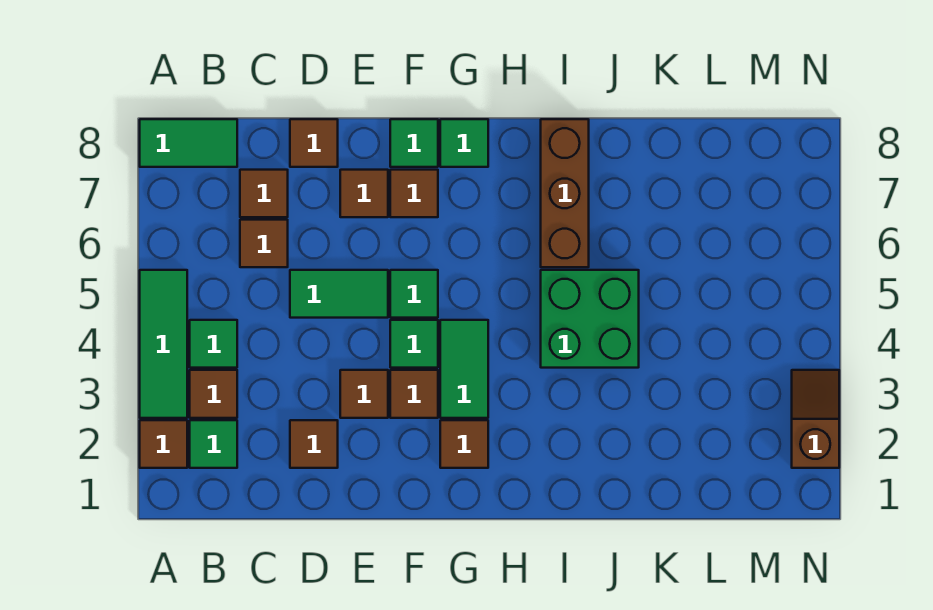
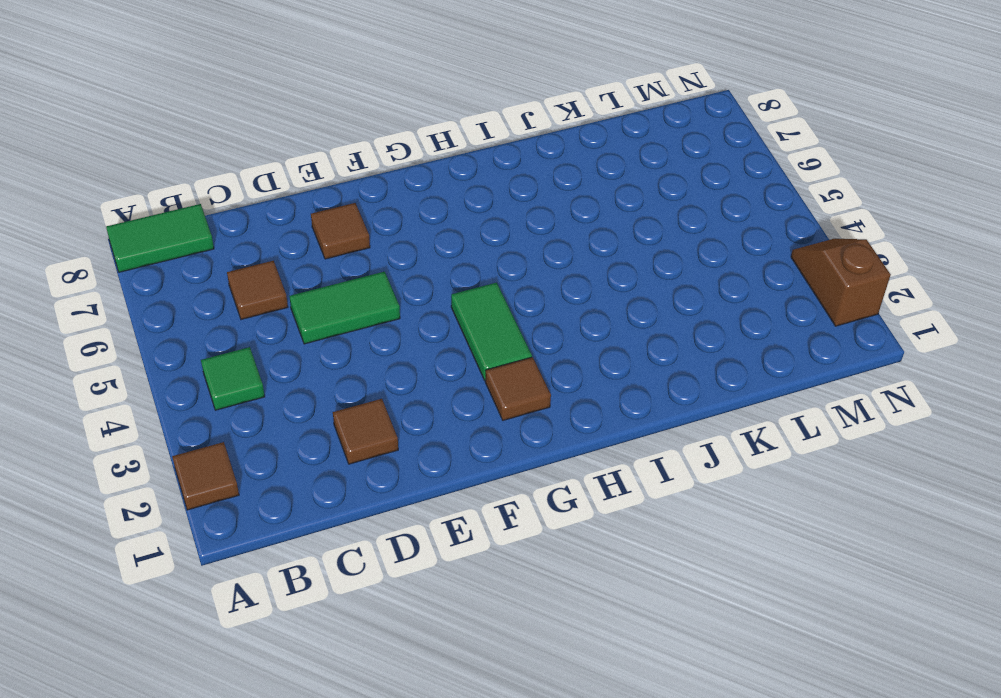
none -> green 1x3 tile [140,270,187,418]
none -> green 1x1 tile [190,420,237,468]
none -> brown 1x1 tile [190,370,237,418]

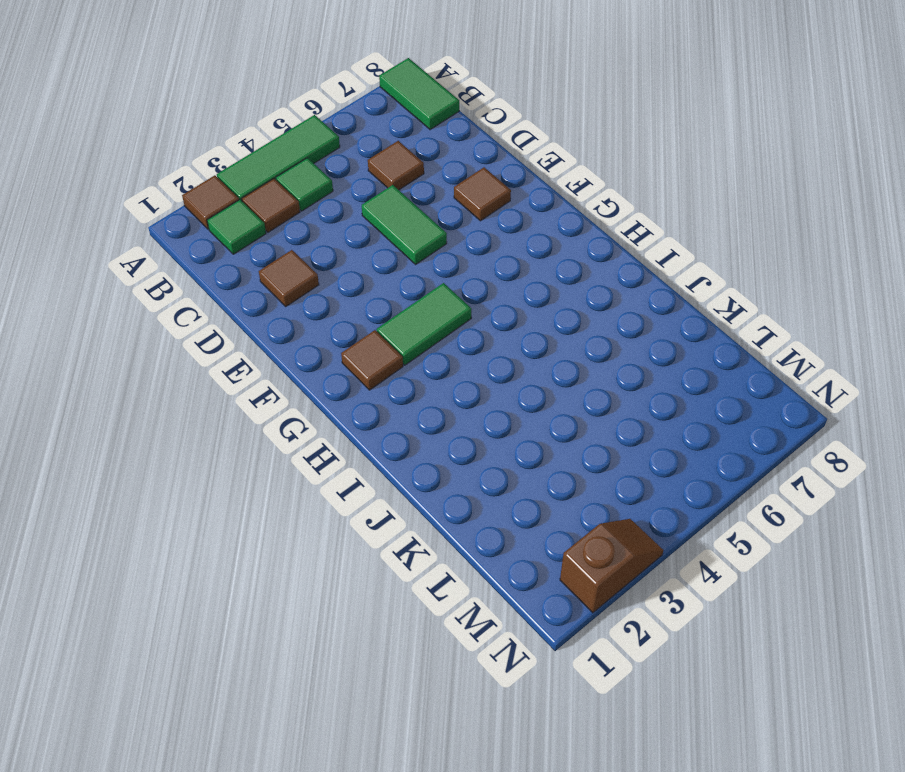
none -> brown 1x1 tile [240,170,288,217]
none -> brown 1x1 tile [290,119,338,167]
none -> brown 1x1 tile [340,370,388,418]

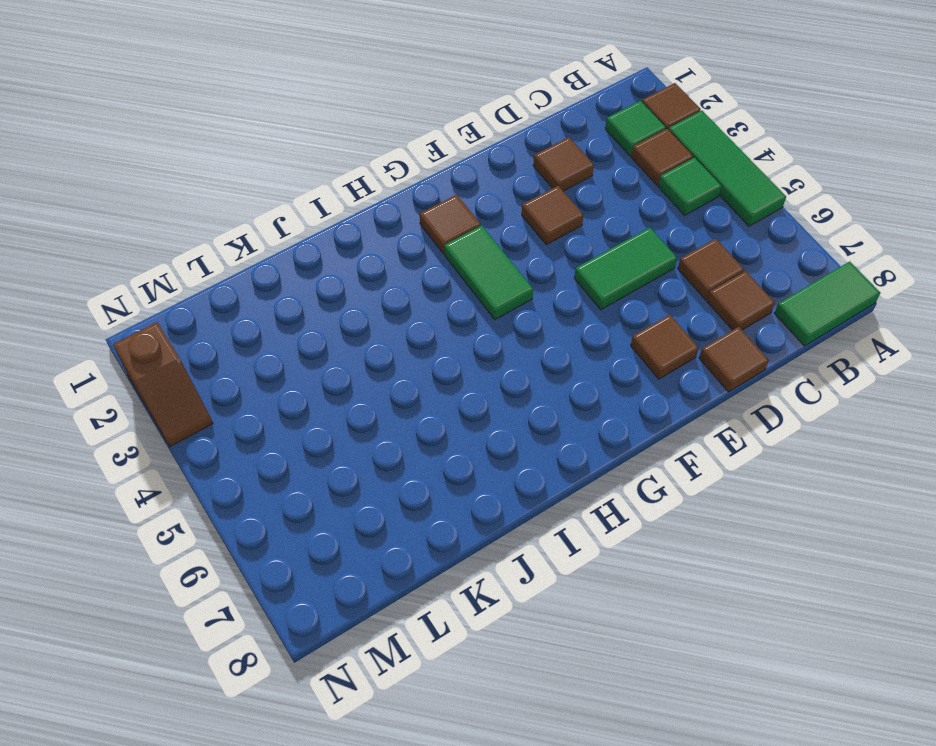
none -> brown 1x1 tile [390,370,438,418]
none -> green 1x1 tile [390,320,438,368]
none -> green 1x1 tile [390,270,438,318]

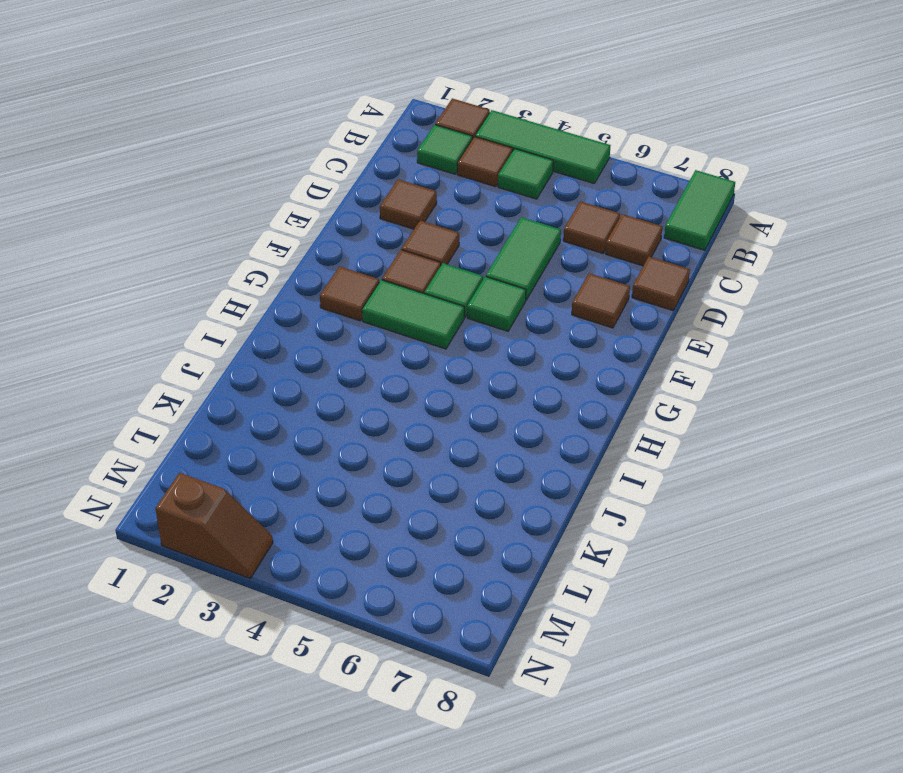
none -> brown 1x1 tile [390,170,438,217]
none -> green 1x1 tile [390,119,438,167]
none -> green 1x1 tile [440,119,488,167]

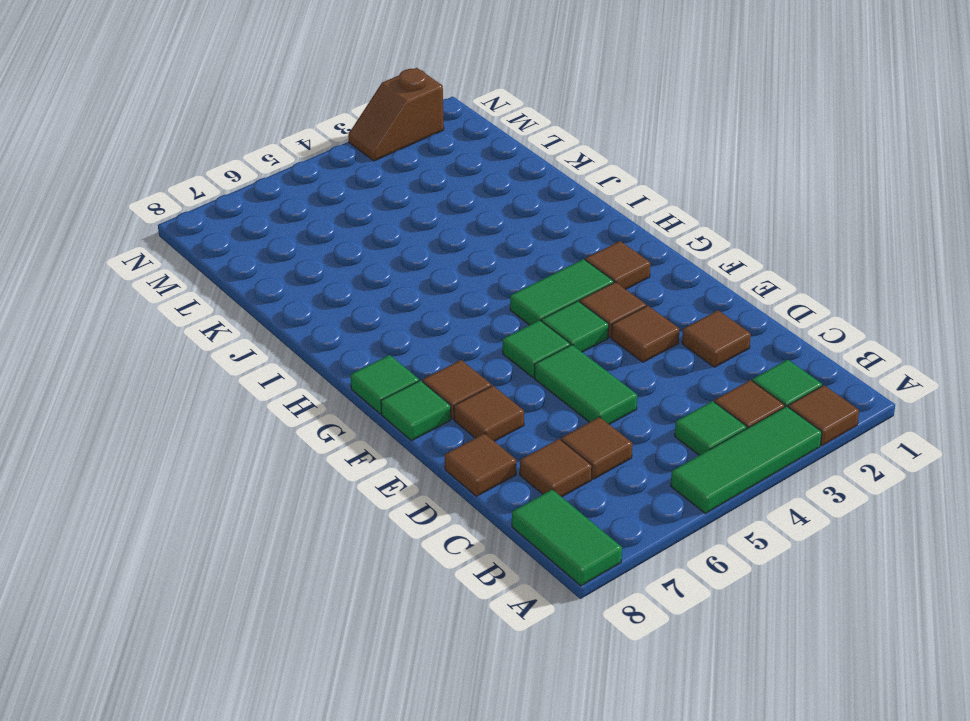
none -> green 2x2 brick [541,270,639,368]
none -> brown 1x3 brick [541,119,589,267]

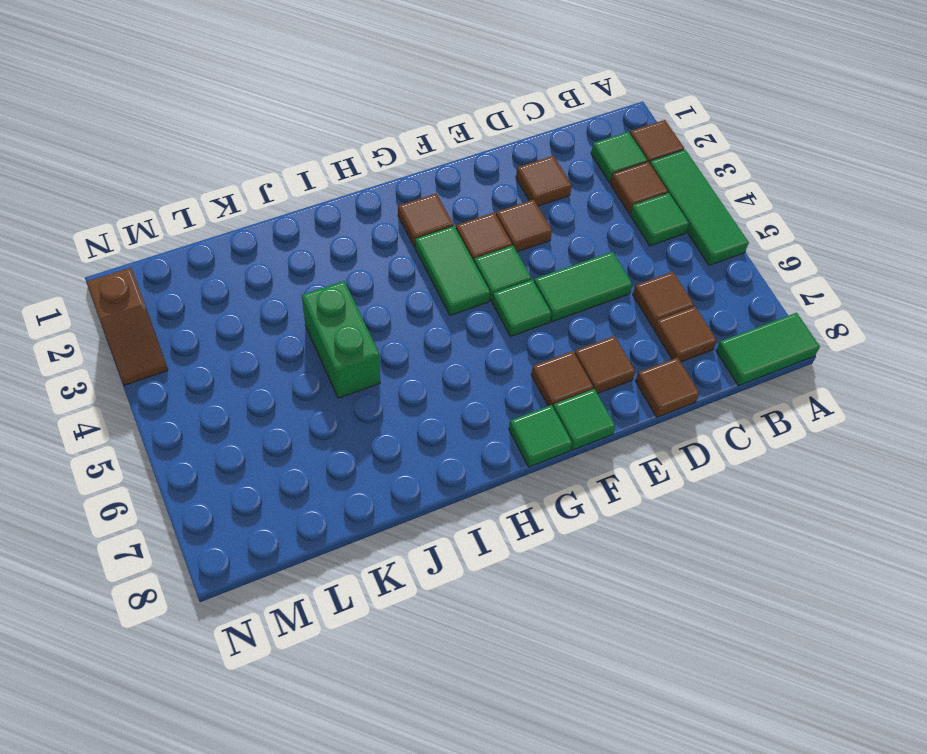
green 1x2 brick [302,281,380,398] -> green 2x2 brick [541,270,639,368]
none -> brown 1x3 brick [541,119,589,267]

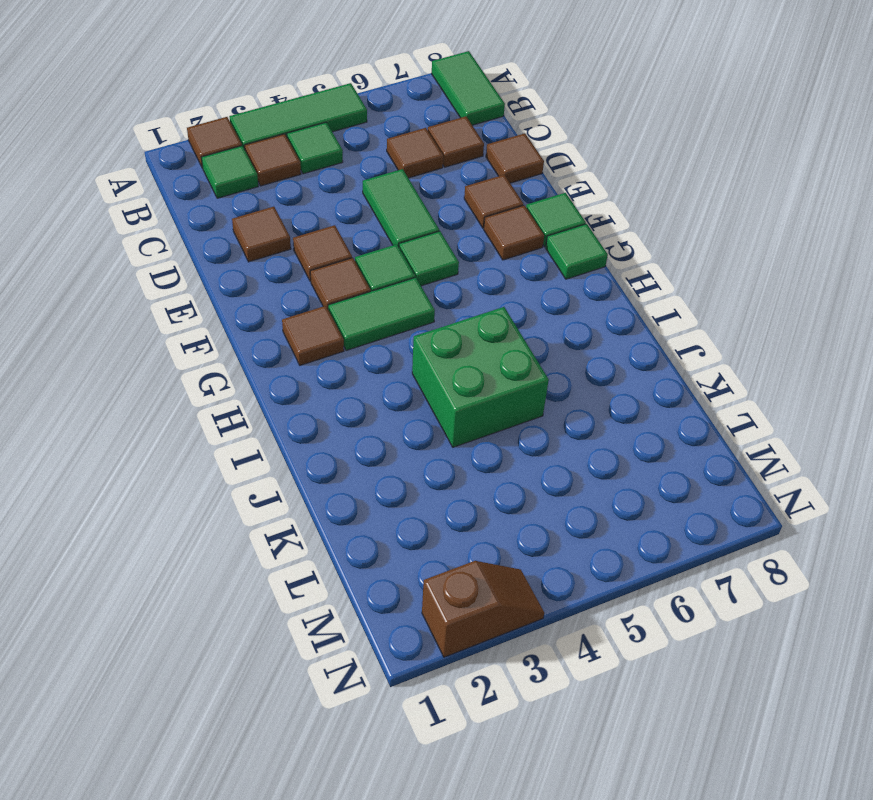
none -> brown 1x3 brick [541,119,589,267]

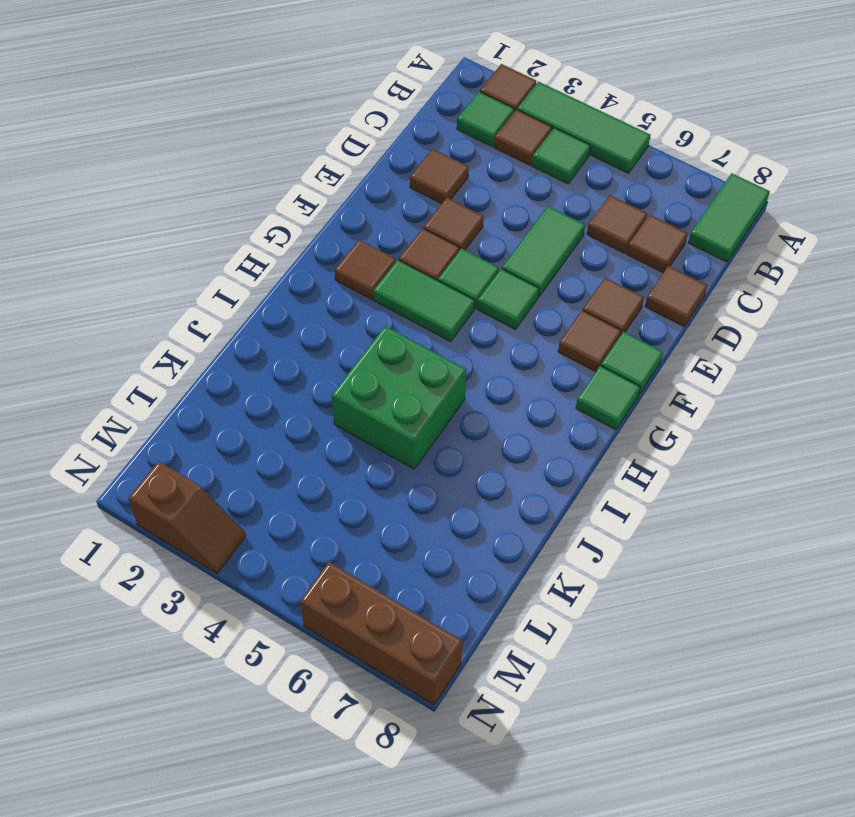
brown 1x3 brick [300,562,462,705] -> brown 1x3 brick moved to [541,119,589,267]

